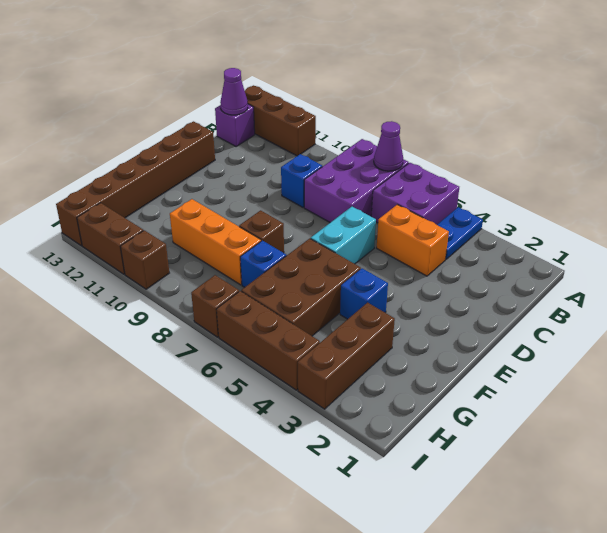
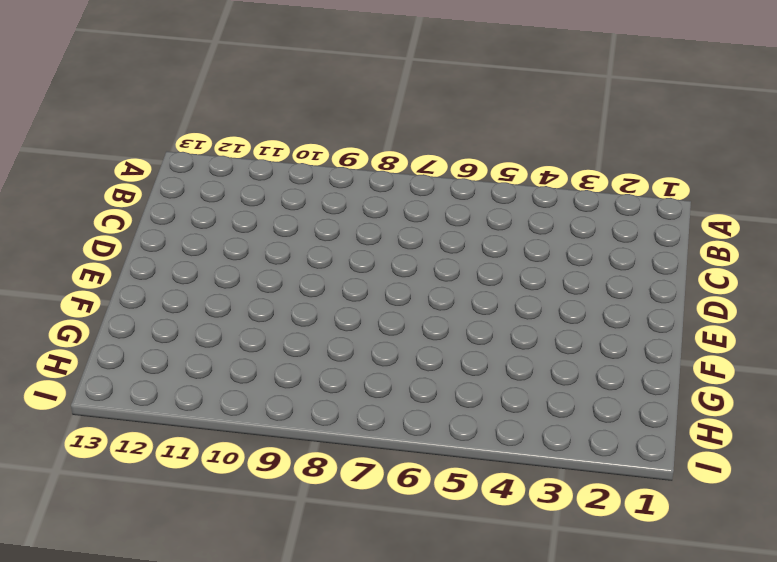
none -> blue 1x2 plate [437,207,483,259]
none -> purple 2x2 brick [371,163,459,225]
none -> purple 2x3 brick [304,139,409,223]

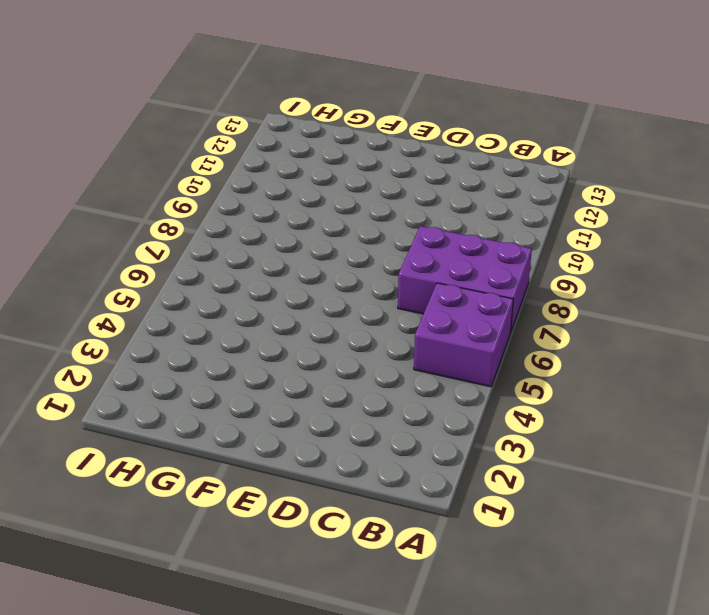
none -> blue 1x2 plate [437,207,483,259]
none -> brown 1x3 brick [245,85,316,156]
none -> purple 1x1 brick [215,104,255,146]

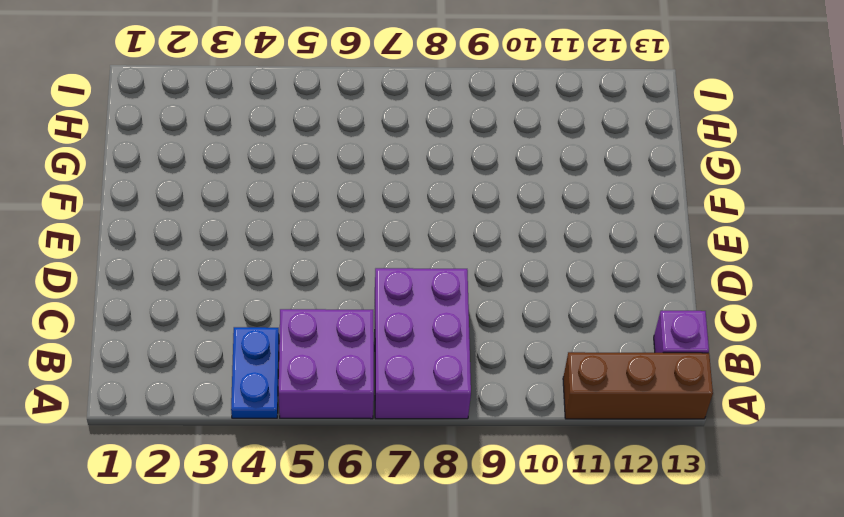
none -> orange 1x2 brick [377,204,449,276]
none -> blue 1x1 brick [281,154,322,207]
none -> cyan 1x2 brick [311,207,376,264]

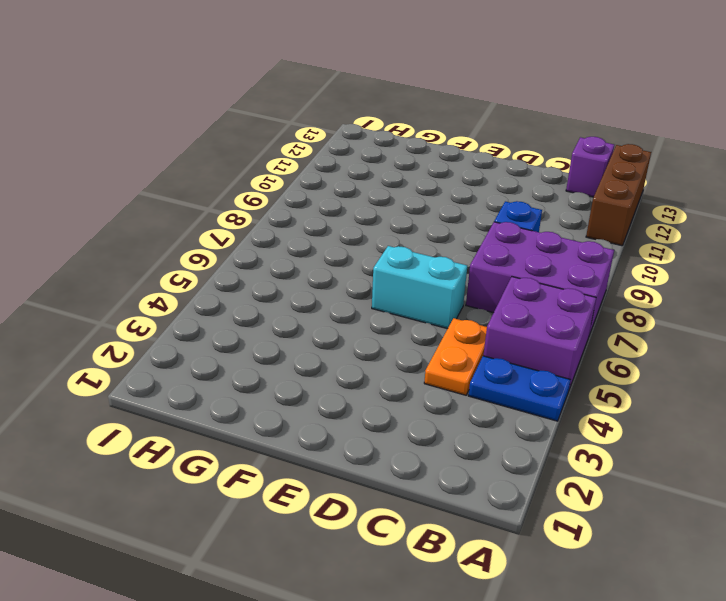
orange 1x2 plate [424,318,487,395] -> orange 1x2 brick [377,204,449,276]
none -> brown 1x6 brick [56,121,215,246]
none -> blue 1x1 brick [340,268,388,319]
none -> brown 2x3 brick [241,238,361,336]

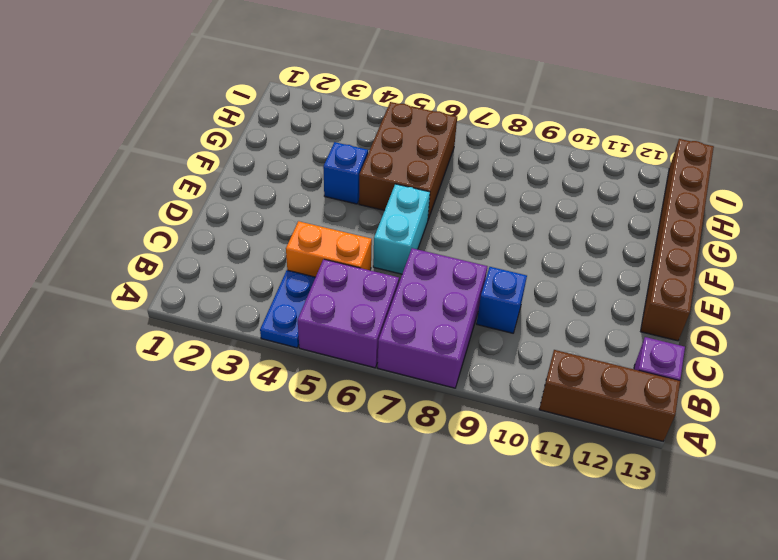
none -> brown 1x1 brick [239,210,284,253]
none -> brown 1x3 brick [298,302,395,409]
none -> blue 1x1 brick [240,240,286,287]

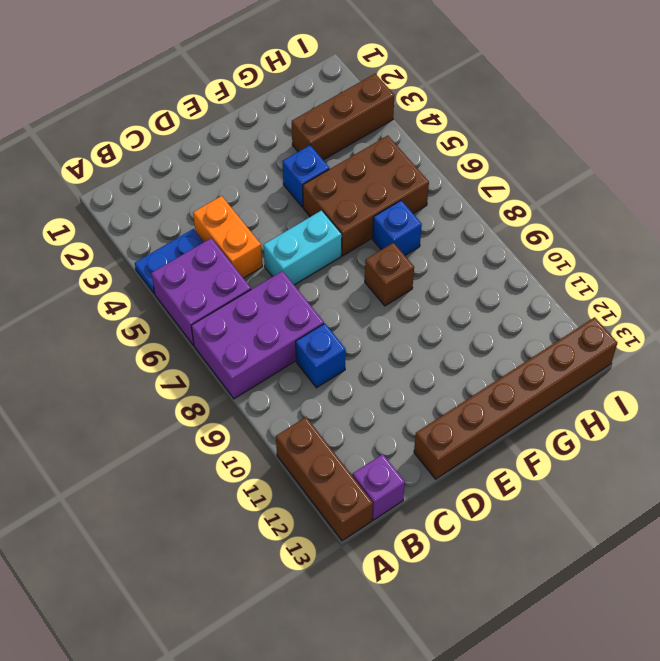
none -> orange 1x3 brick [170,199,261,285]
none -> brown 1x3 brick [217,291,320,390]
none -> brown 1x1 brick [191,275,239,337]

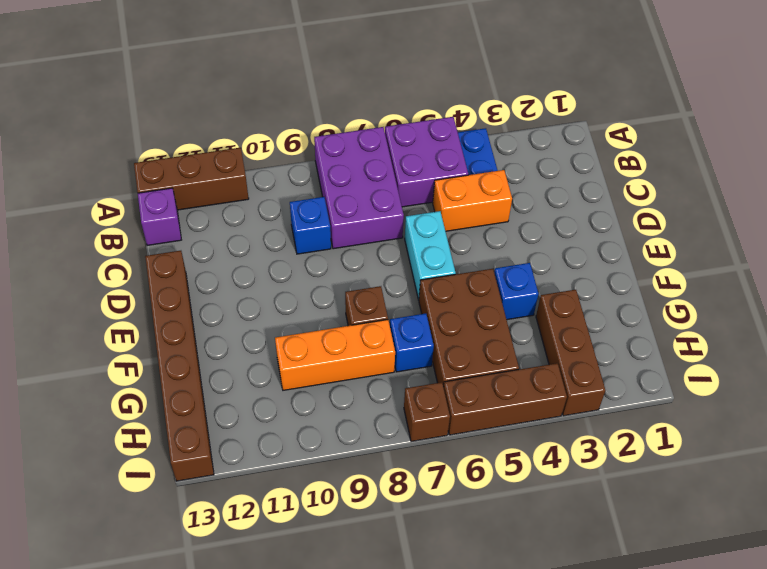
none -> brown 1x1 brick [120,230,169,289]
none -> brown 1x2 brick [77,203,143,274]
none -> purple 1x1 cone [374,121,403,171]

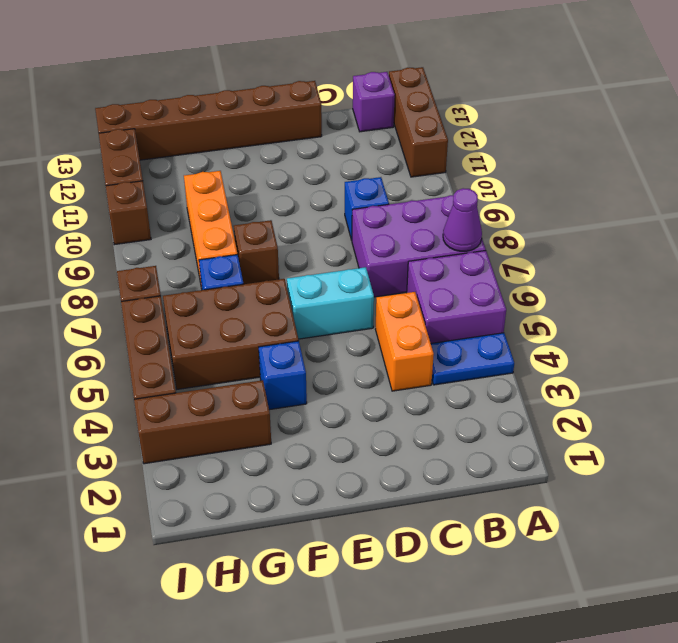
none -> purple 1x1 cone [220,68,248,115]

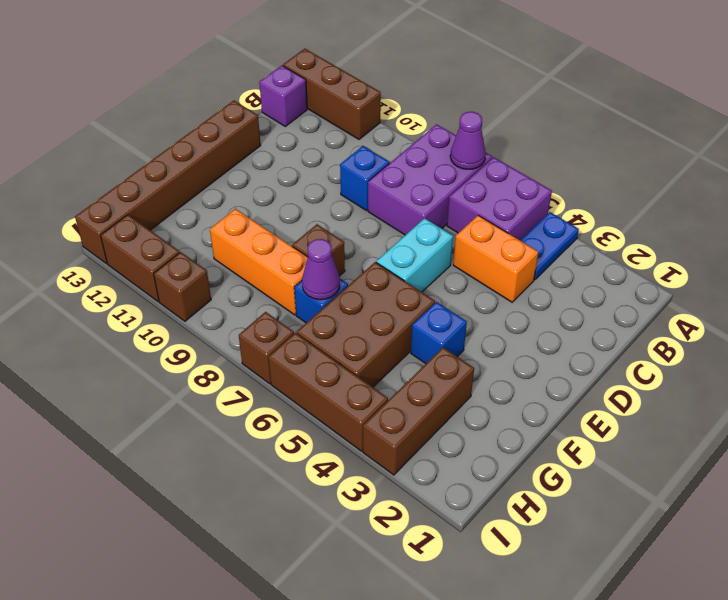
purple 1x1 cone [302,239,340,300] -> purple 1x1 cone moved to [220,68,248,115]

